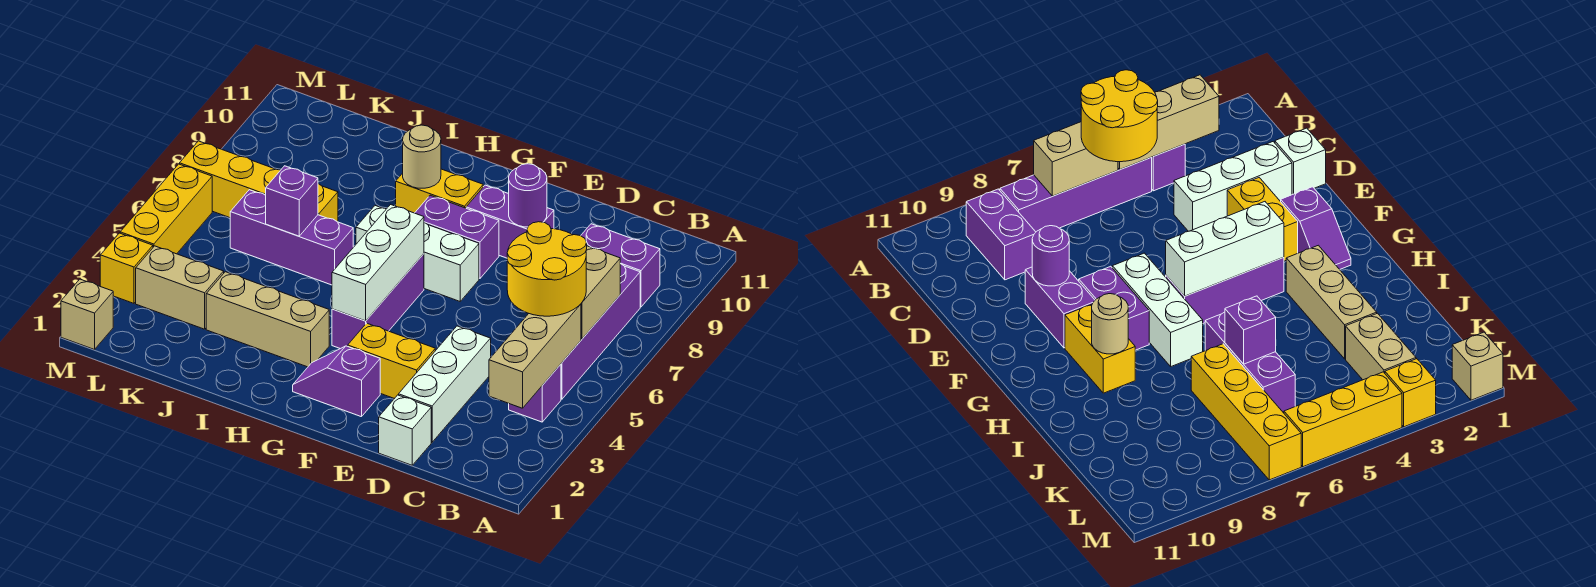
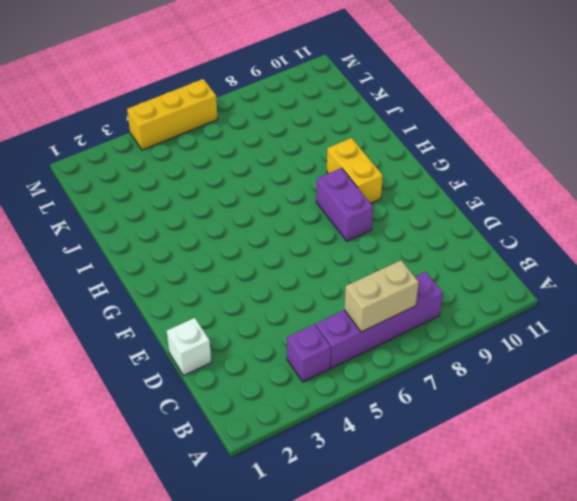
none -> purple 1x2 brick [581,224,660,307]
none -> white 1x3 brick [399,326,491,442]
none -> yellow 1x2 brick [348,323,435,399]

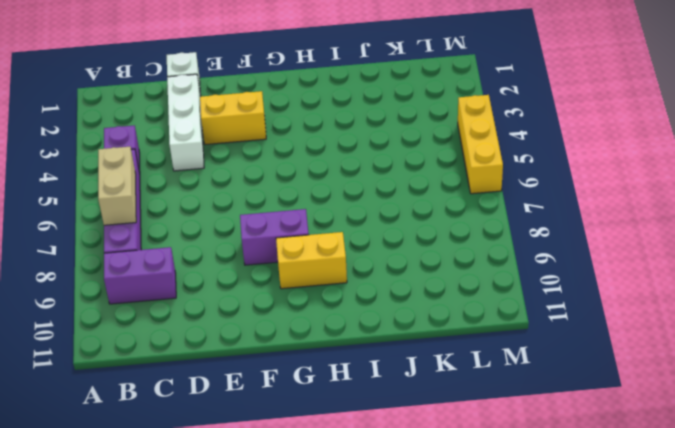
none -> purple 1x2 brick [466,185,554,258]
none -> purple 1x2 slope [293,346,380,417]
none -> white 1x3 brick [356,206,479,301]

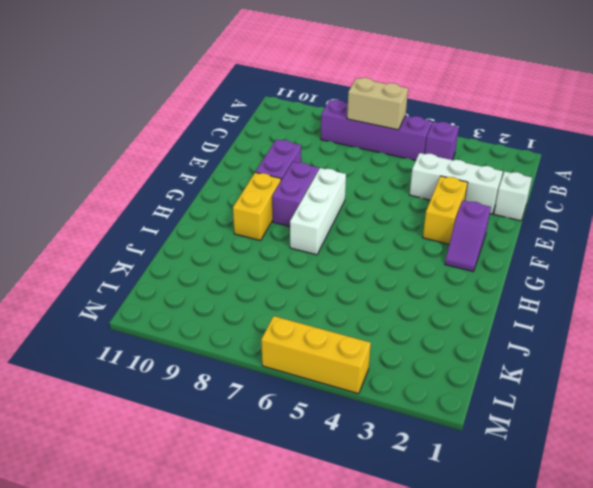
none -> purple 1x2 brick [581,224,660,307]
none -> purple 1x3 brick [332,254,424,349]
none -> tan 1x3 brick [206,272,329,367]

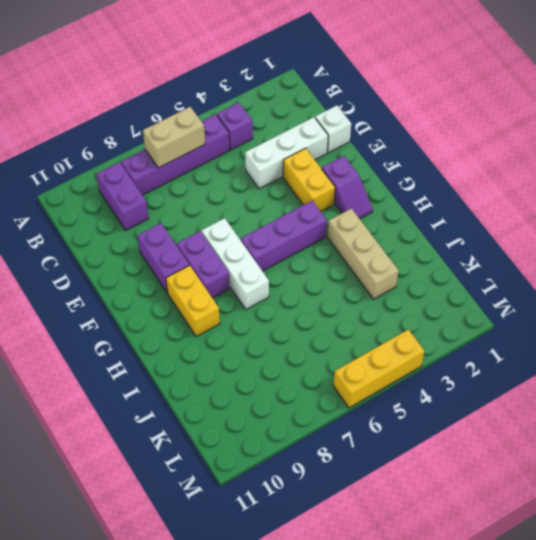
none -> purple 1x3 brick [230,190,353,285]
none -> yellow 1x4 brick [180,141,338,222]
none -> tan 1x2 brick [136,246,224,329]

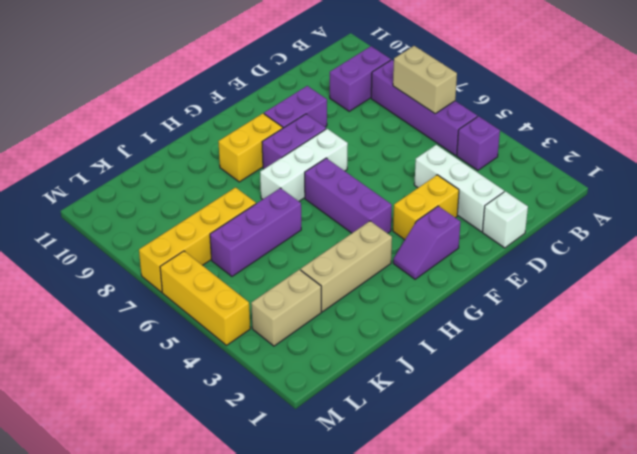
none -> tan 1x1 brick [61,279,113,350]
none -> yellow 1x1 brick [100,233,153,303]
none -> tan 1x3 brick [489,304,581,408]

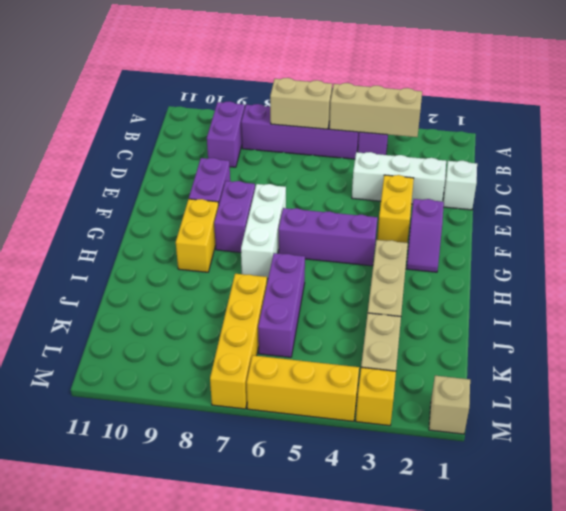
none -> purple 1x1 round brick [509,164,547,227]
none -> white 1x3 brick [332,205,424,321]
none -> tan 1x1 round brick [403,125,441,188]

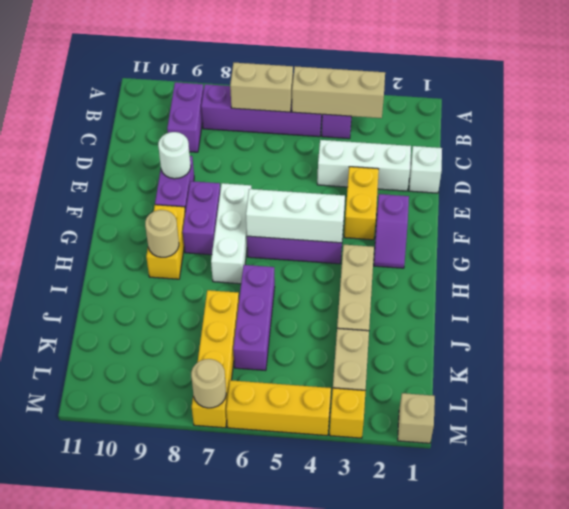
white 1x1 round brick [158,132,191,179] -> purple 1x1 round brick [509,164,547,227]
tan 1x1 round brick [191,359,226,408] -> none
none -> purple 1x1 brick [266,166,318,236]
none -> yellow 2x2 round brick [507,222,587,316]

